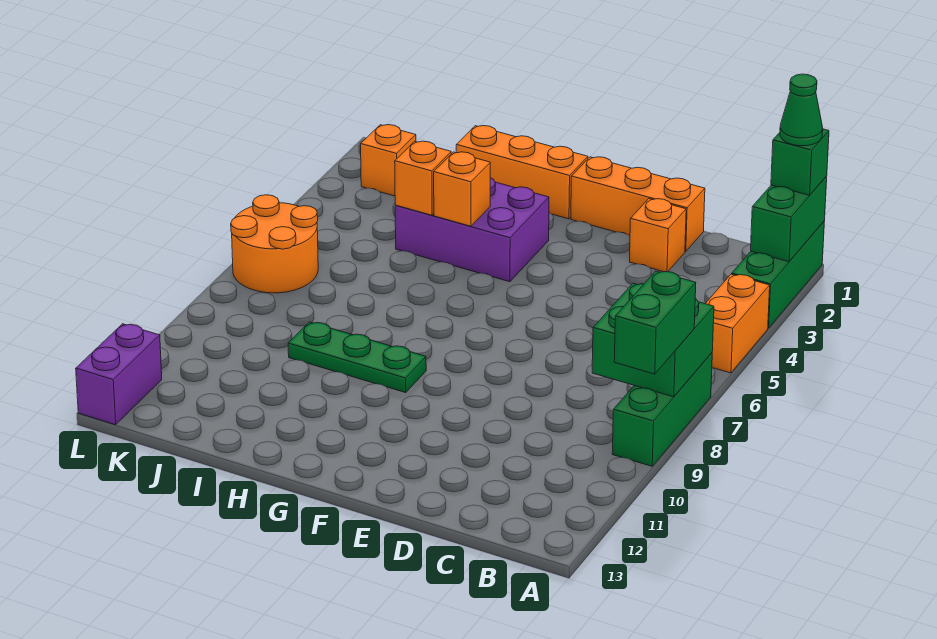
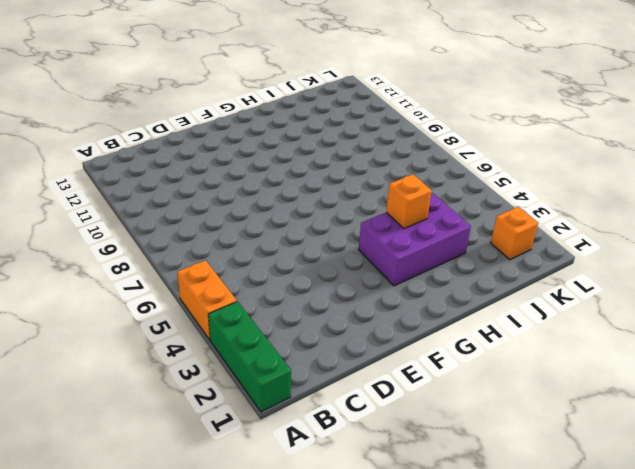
none -> green 1x3 brick [612,353,712,466]
none -> orange 1x3 brick [571,157,705,251]
none -> orange 1x1 brick [630,199,686,272]

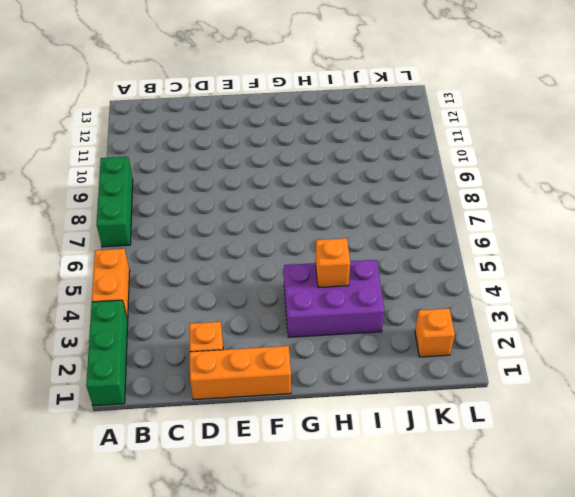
none -> orange 1x3 brick [456,126,588,219]
none -> green 1x3 plate [288,322,426,393]
none -> orange 2x2 round brick [231,195,318,293]

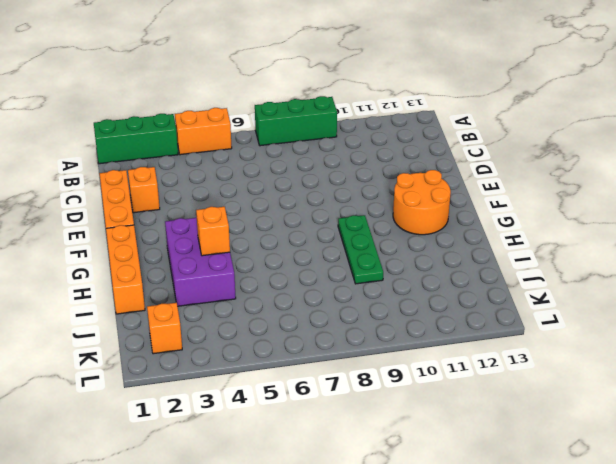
orange 2x2 round brick [393,170,451,235] -> orange 2x2 round brick moved to [231,195,318,293]
none -> purple 1x2 brick [76,324,162,425]
none -> green 1x2 brick [751,176,827,262]
none -> green 2x2 brick [592,283,714,397]

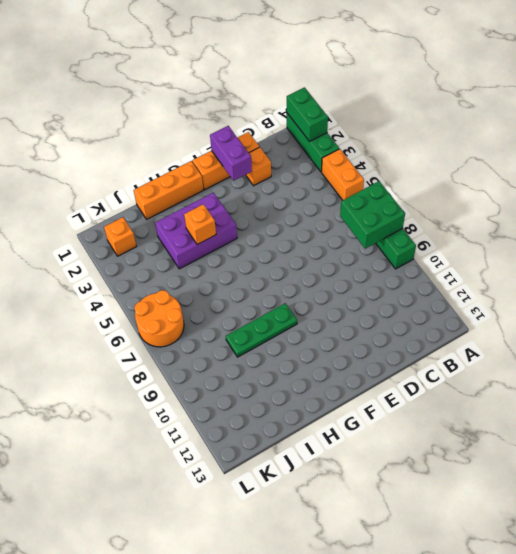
purple 1x2 brick [210,126,252,181] -> purple 1x2 brick moved to [76,324,162,425]
none -> orange 1x1 brick [395,141,451,215]
none -> green 1x1 brick [771,129,829,195]
none -> green 1x2 brick [614,271,696,374]

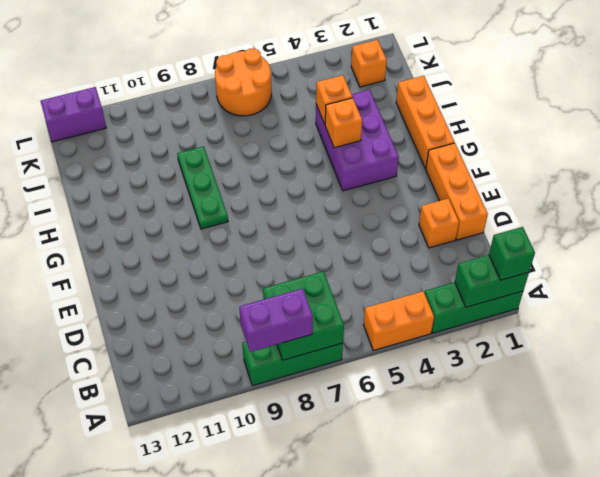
purple 1x2 brick [239,289,313,352] -> green 1x2 brick [614,271,696,374]
none -> green 1x1 cone [780,74,823,146]

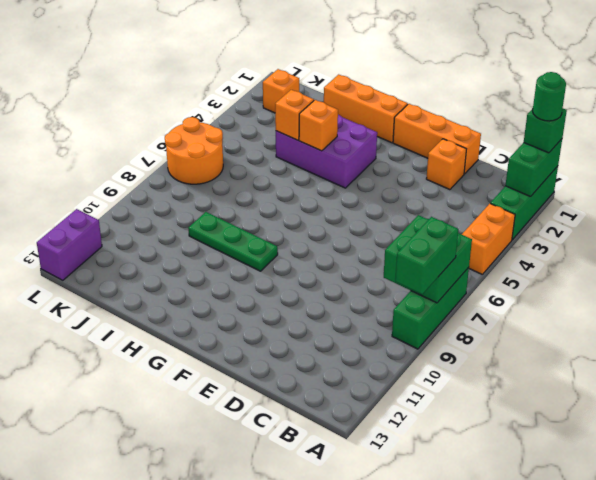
green 1x1 round brick [533,72,566,121] -> green 1x1 cone [780,74,823,146]

